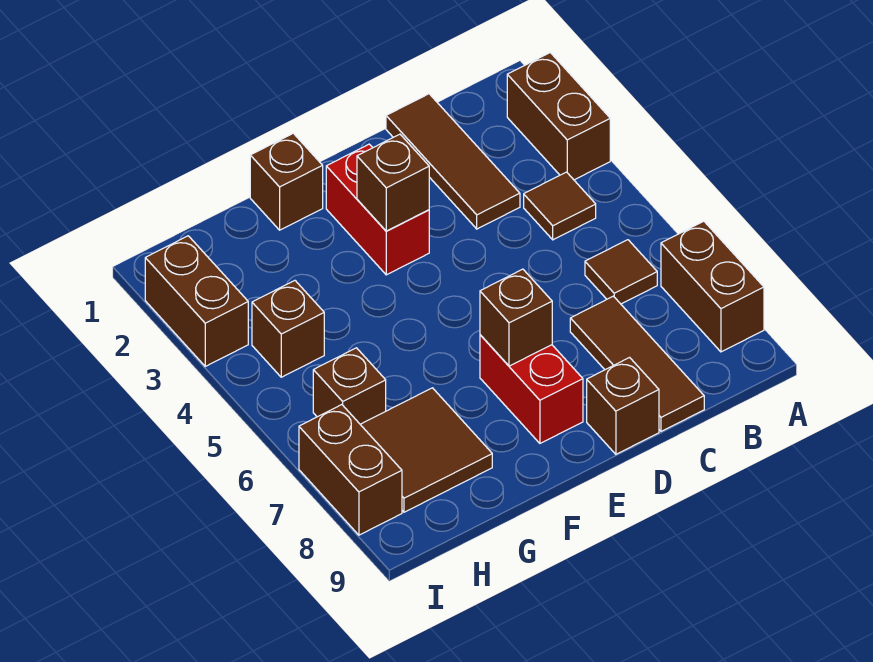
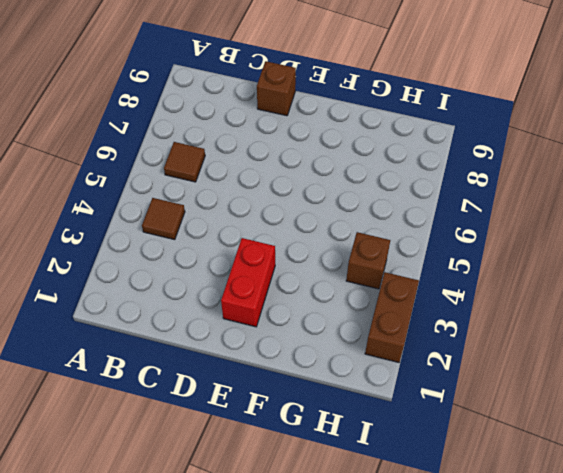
none -> brown 1x2 brick [507,53,610,180]
none -> brown 1x2 brick [661,221,764,352]
none -> brown 1x3 tile [386,94,520,229]

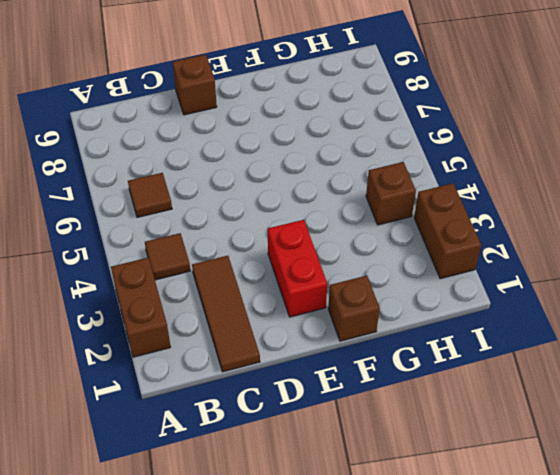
none -> brown 1x2 brick [661,221,764,352]
none -> brown 1x3 tile [570,296,704,431]
none -> red 1x2 brick [480,335,583,443]

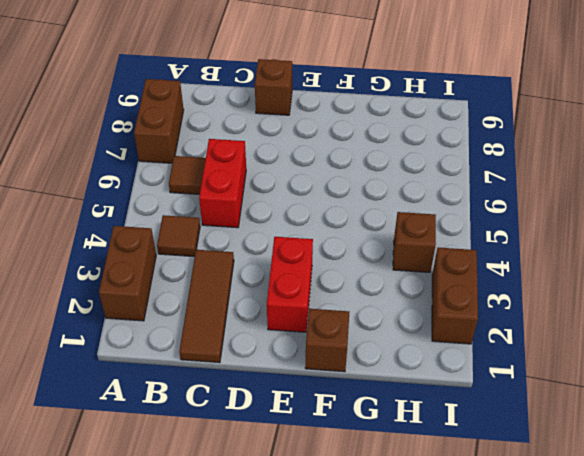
red 1x2 brick [199,139,246,228] -> red 1x2 brick moved to [480,335,583,443]
none -> brown 1x3 tile [570,296,704,431]
none -> brown 2x2 tile [360,388,492,512]
none -> brown 1x1 brick [313,348,386,424]

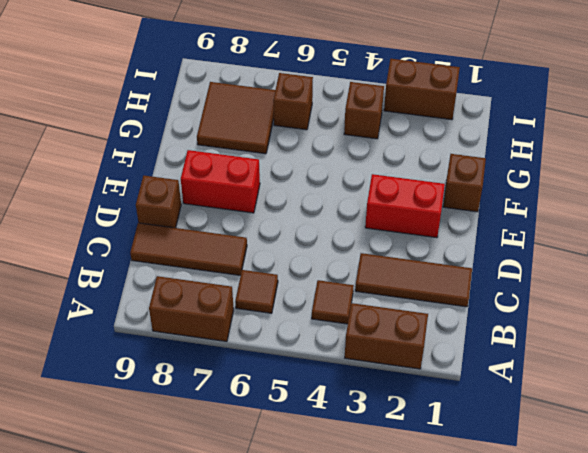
none -> brown 1x2 brick [299,405,402,535]
none -> brown 1x1 brick [357,134,429,231]
none -> brown 1x1 brick [480,269,552,366]

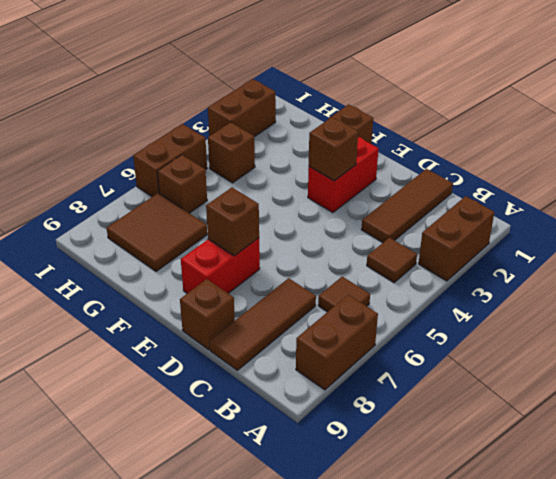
brown 1x2 brick [133,124,207,197] -> brown 1x2 brick moved to [299,405,402,535]

